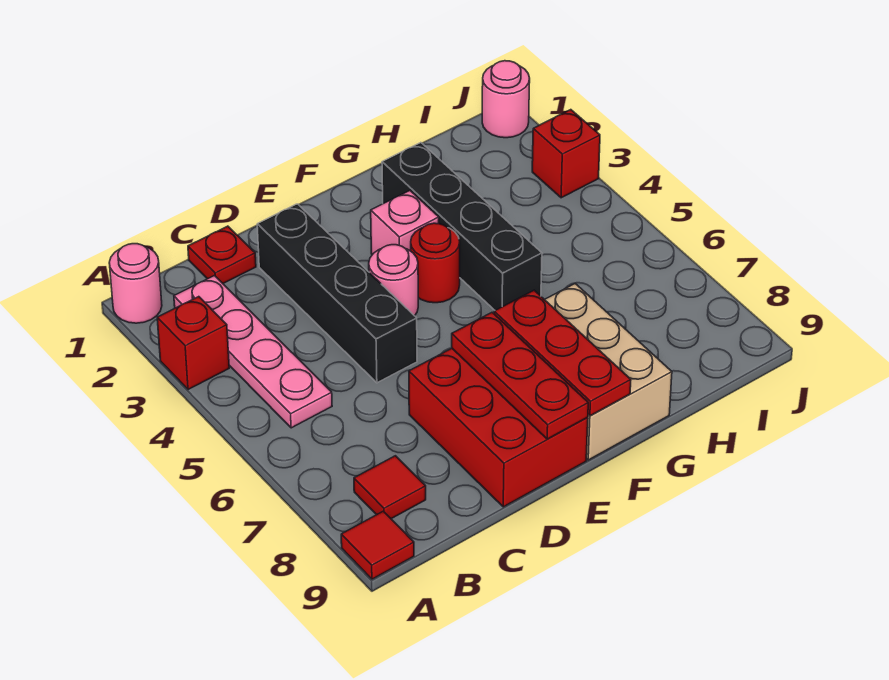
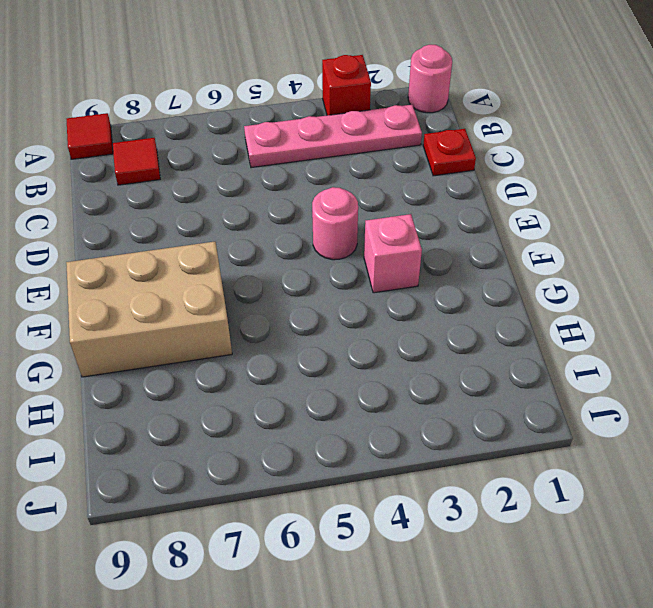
none -> black 1x4 brick [257,204,417,383]
none -> red 2x3 brick [409,348,588,507]
none -> red 1x1 round brick [411,223,460,303]

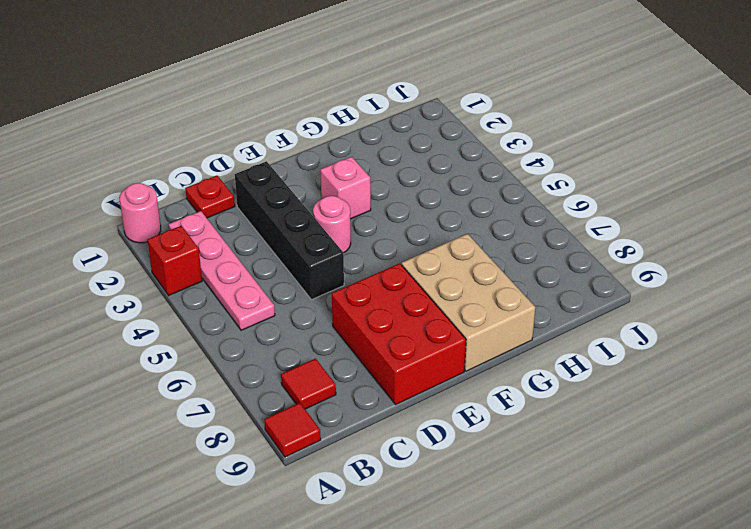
none -> red 1x1 round brick [411,223,460,303]
none -> black 1x4 brick [382,143,542,310]
none -> pink 1x1 round brick [482,61,530,138]

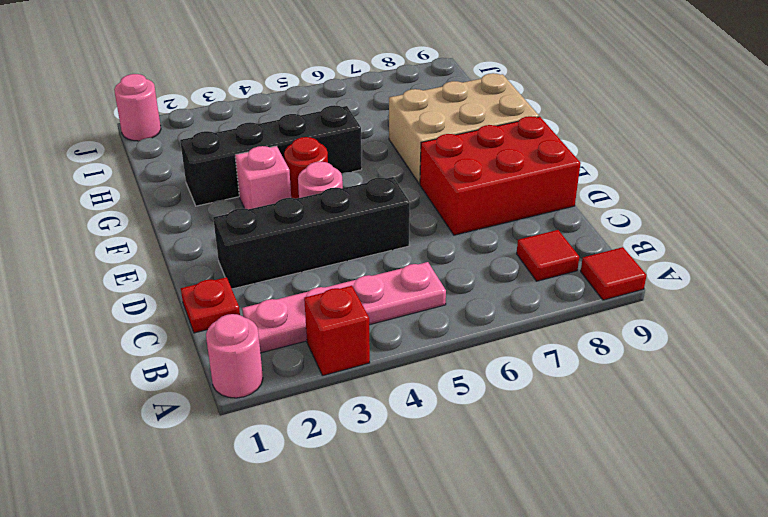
none -> red 1x1 brick [532,110,600,198]
none -> red 1x3 plate [452,313,588,439]
none -> red 1x3 plate [494,290,631,416]

